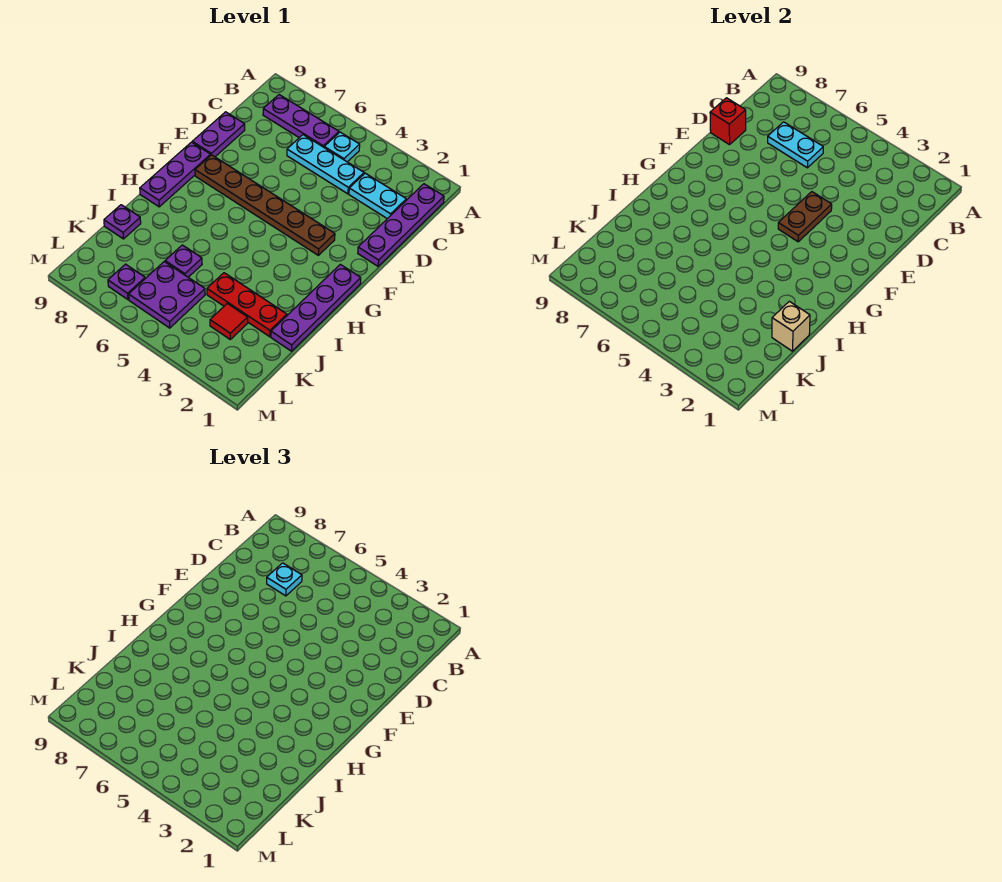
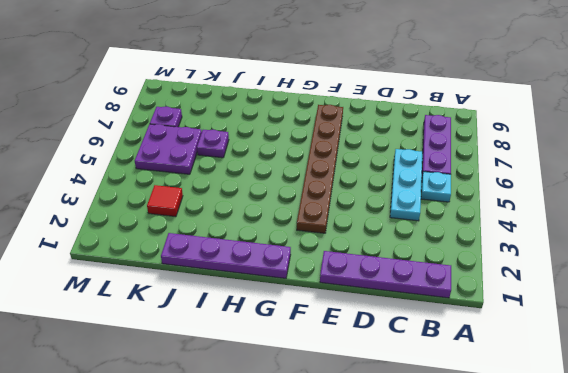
none -> cyan 1x2 plate [349,173,406,219]
none -> purple 1x2 plate [192,112,245,157]
none -> purple 1x3 plate [140,142,211,207]

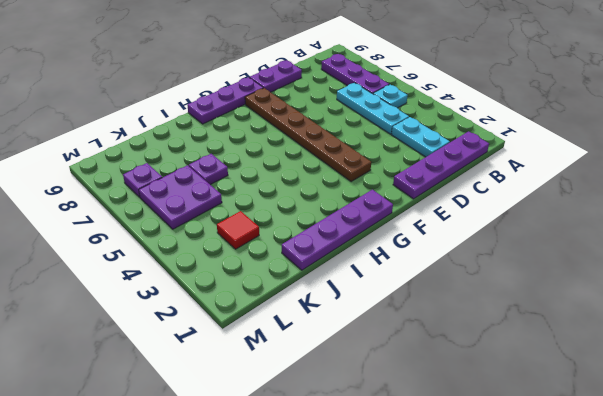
none -> red 1x3 plate [207,273,287,337]
none -> purple 1x1 plate [104,205,141,239]
none -> cyan 1x2 plate [768,122,823,168]

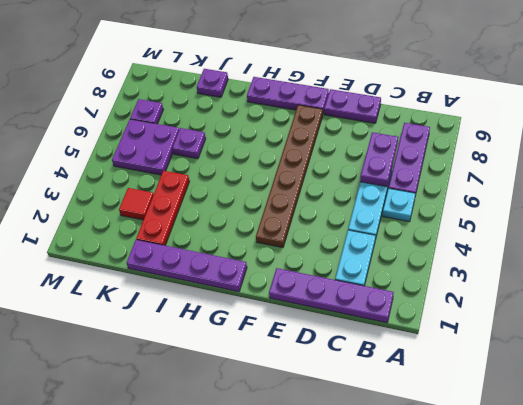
purple 1x2 plate [360,132,398,187] -> cyan 1x2 plate [768,122,823,168]
none -> red 1x1 brick [710,98,746,145]
none -> brown 1x2 plate [778,192,832,242]
none -> tan 1x1 brick [772,301,810,351]

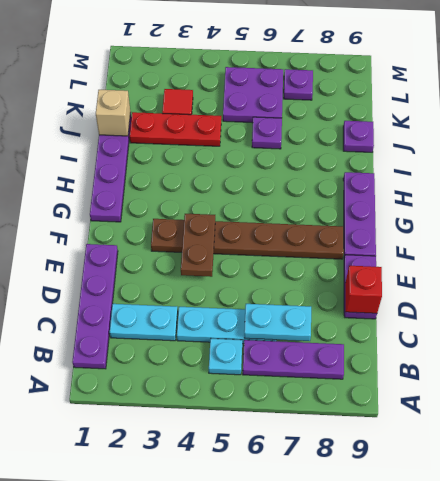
none -> cyan 1x1 plate [267,563,302,596]

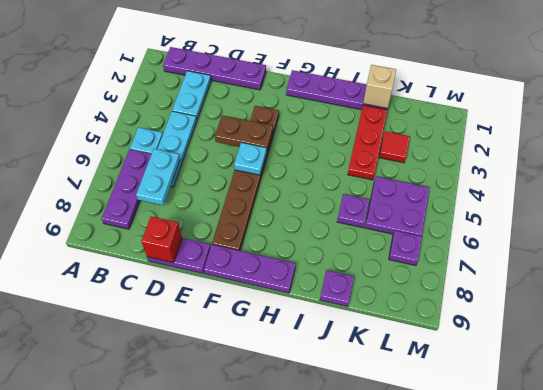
cyan 1x1 plate [234,143,267,175] -> cyan 1x1 plate moved to [267,563,302,596]

